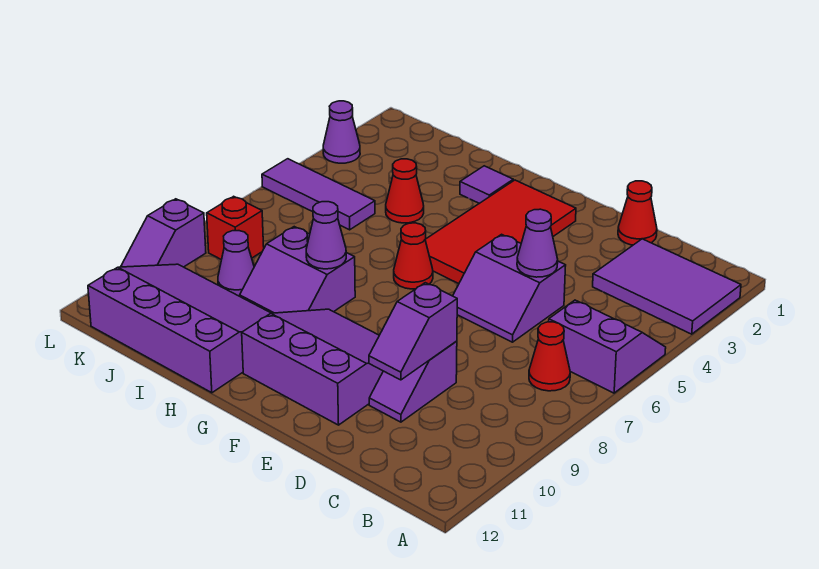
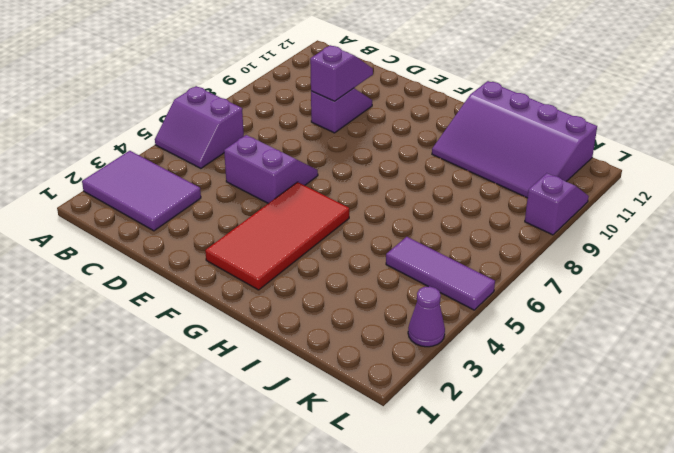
none -> red 1x1 cone [529,322,570,391]
none -> red 1x1 cone [618,181,657,245]
none -> purple 3x3 slope [242,309,383,425]

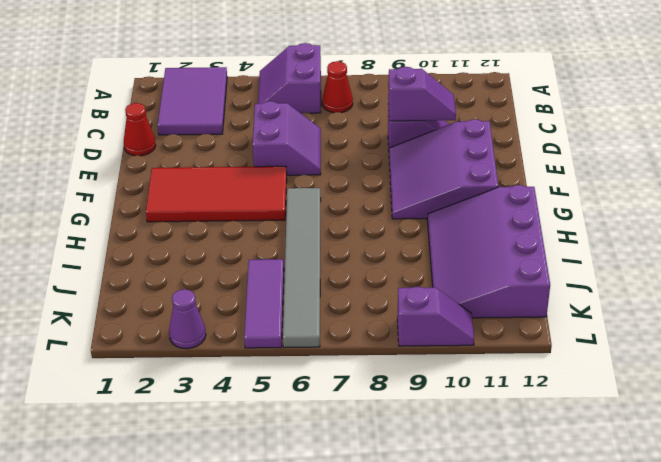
grey 1x6 tile [283,188,321,348] -> red 1x1 cone [394,223,433,289]
none -> purple 1x1 tile [460,166,513,203]
none -> purple 2x2 slope [240,227,355,313]
none -> red 1x1 cone [386,159,424,223]

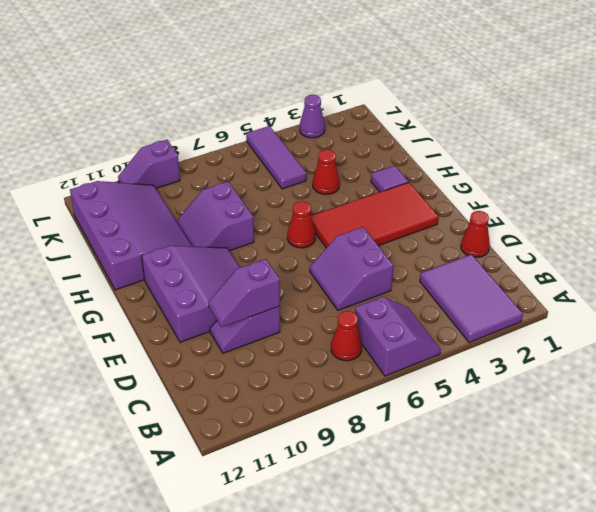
none -> purple 1x1 cone [218,231,254,296]
none -> red 1x1 brick [207,196,264,260]
none -> purple 1x1 cone [517,209,558,277]

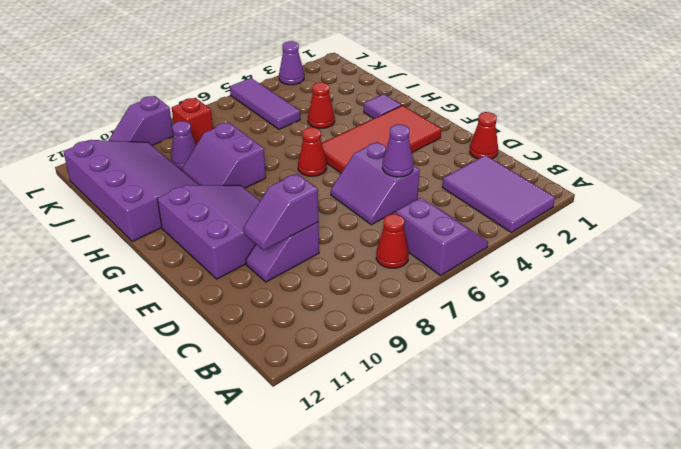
none -> purple 1x1 cone [306,202,346,269]

